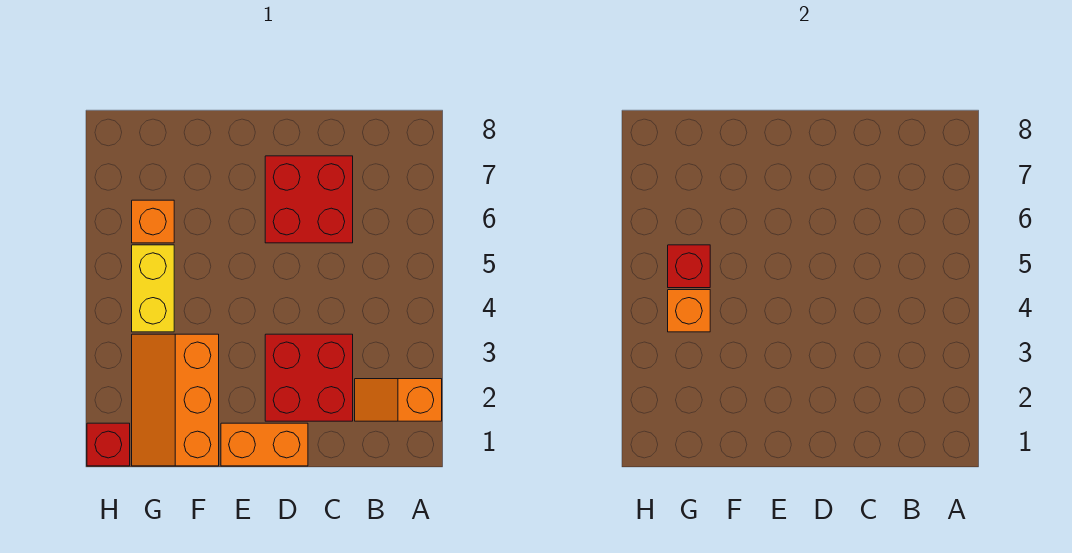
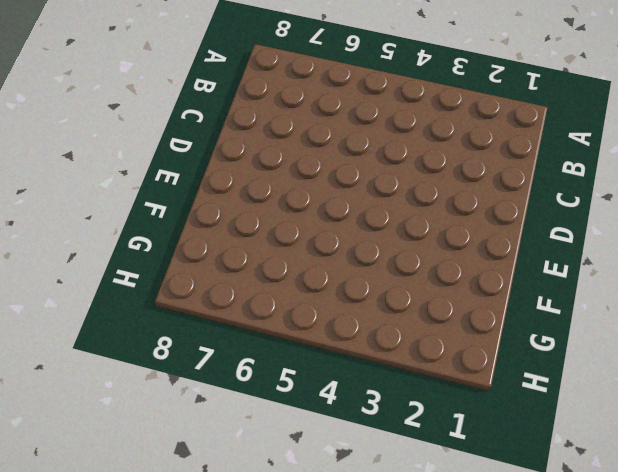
none -> orange 1x2 slope [355,379,442,421]
none -> red 2x2 brick [265,334,353,421]

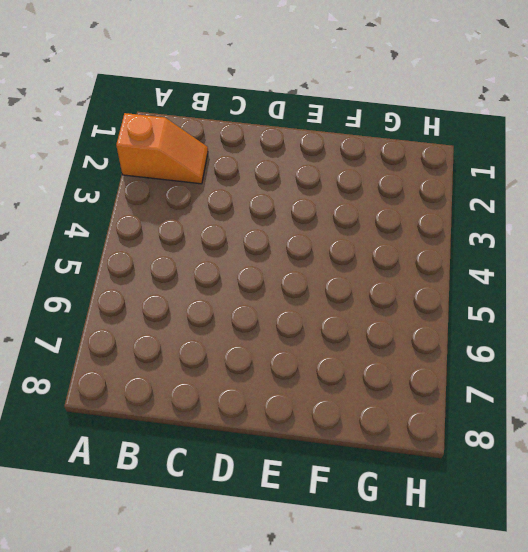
none -> red 2x2 brick [265,334,353,421]
none -> red 2x2 brick [265,156,353,243]

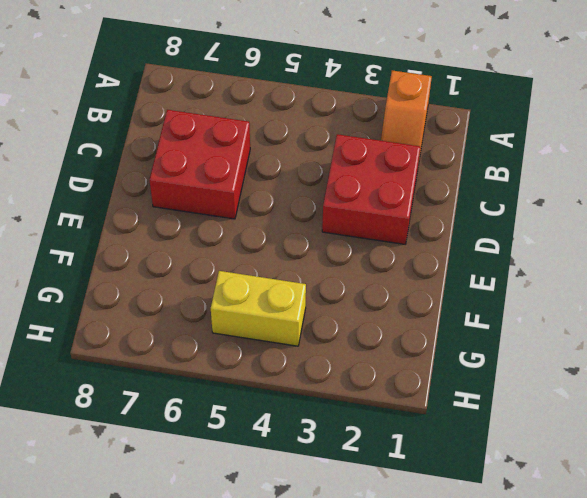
none -> orange 1x2 brick [221,423,308,466]
none -> orange 2x3 slope [132,334,219,466]

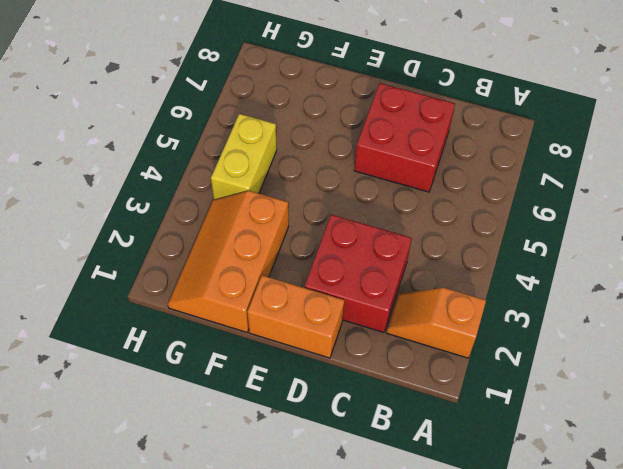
none -> orange 1x1 brick [132,200,174,243]
none -> red 1x1 brick [87,423,130,466]

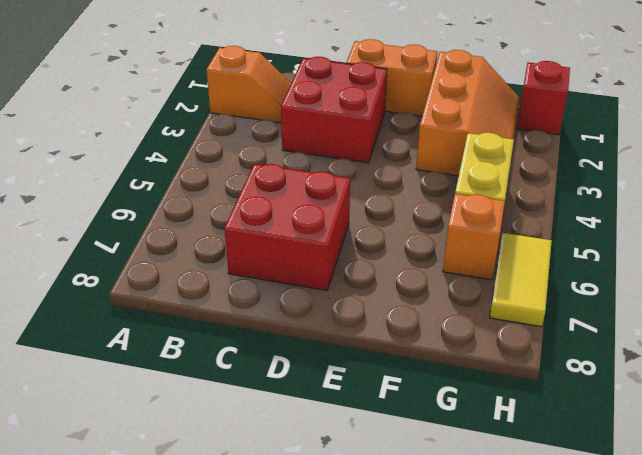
yellow 1x2 tile [490,233,552,327] -> none
none -> orange 1x1 brick [668,290,710,332]
none -> red 1x1 brick [668,245,710,288]

